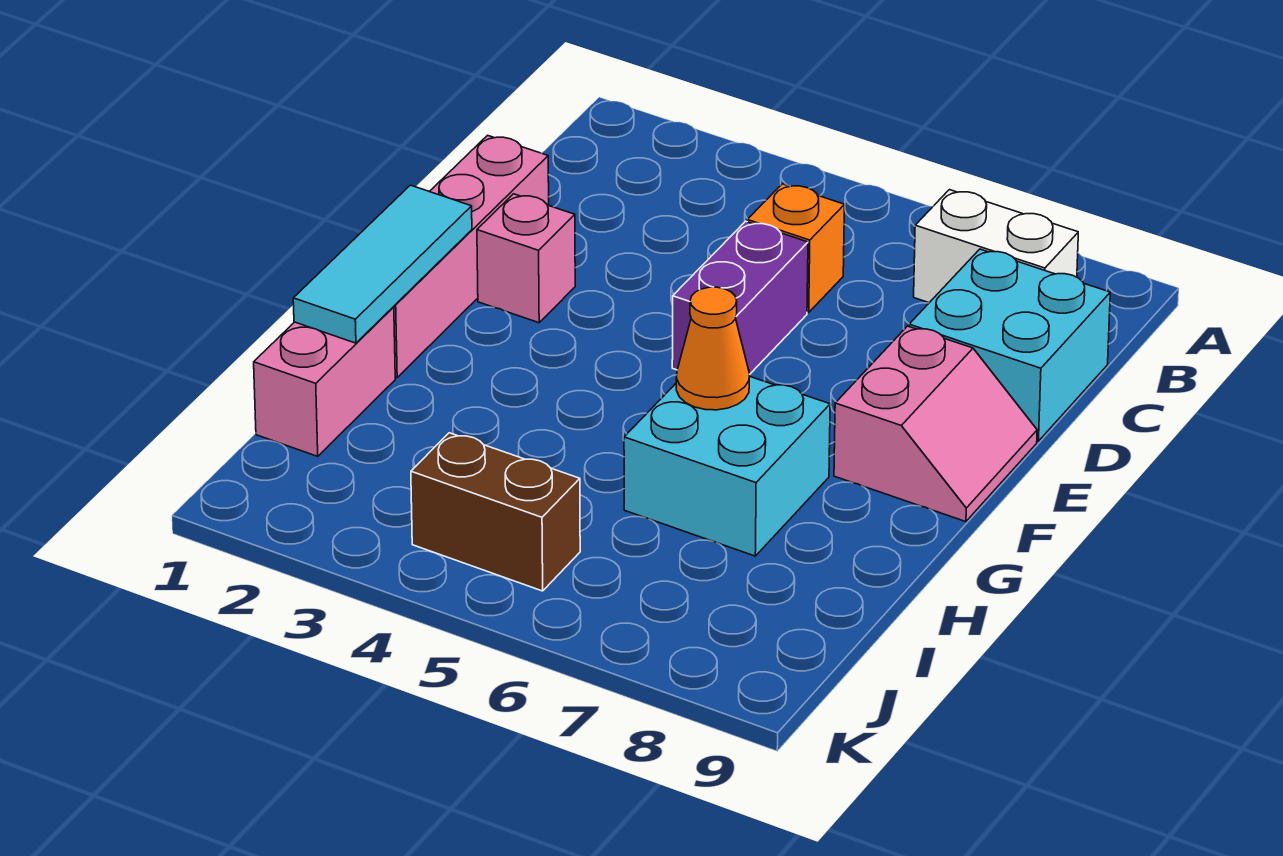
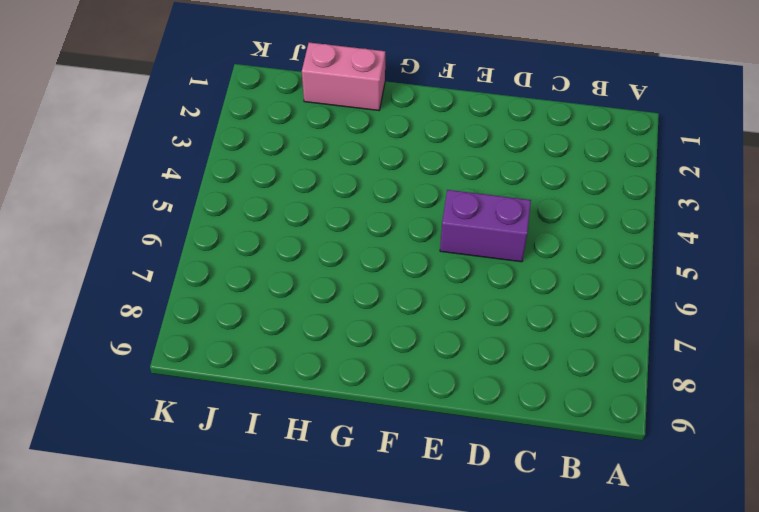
none -> white 1x2 brick [914,190,1078,303]
none -> orange 1x1 brick [747,184,845,312]
none -> cyan 2x2 brick [909,249,1110,441]

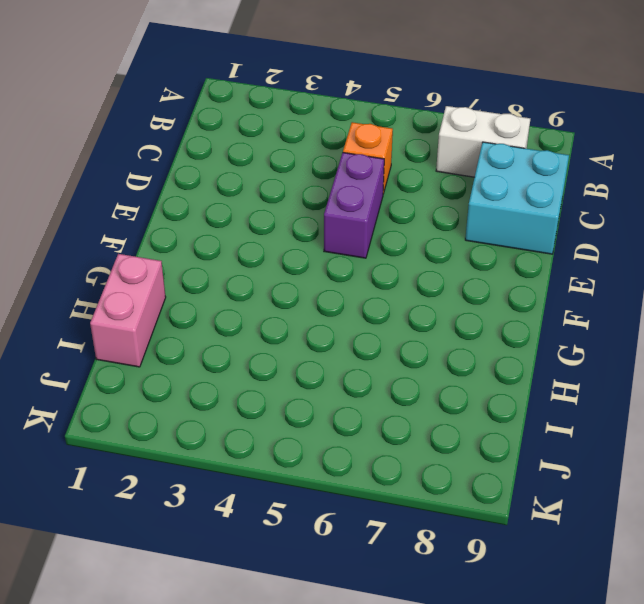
none -> pink 1x4 brick [394,135,549,378]
none -> pink 1x1 brick [477,194,575,323]
none -> pink 2x2 slope [834,326,1037,522]

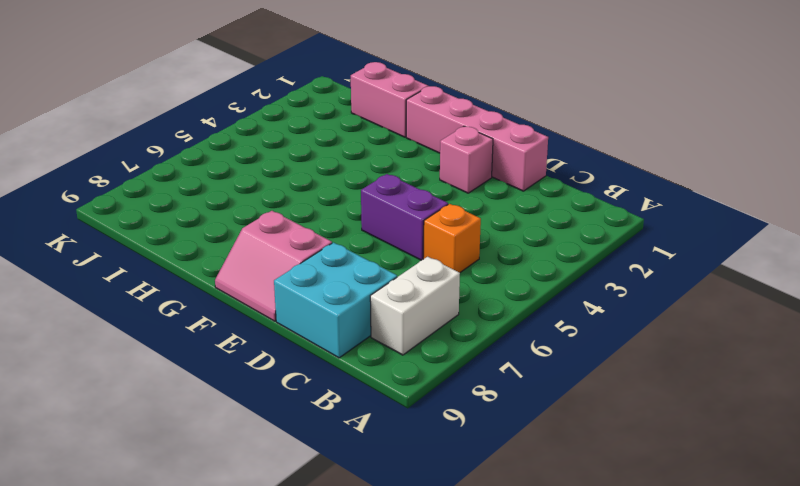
none -> cyan 2x2 brick [624,376,830,556]
none -> brown 1x2 brick [411,433,580,591]
none -> cyan 1x3 tile [293,185,472,343]

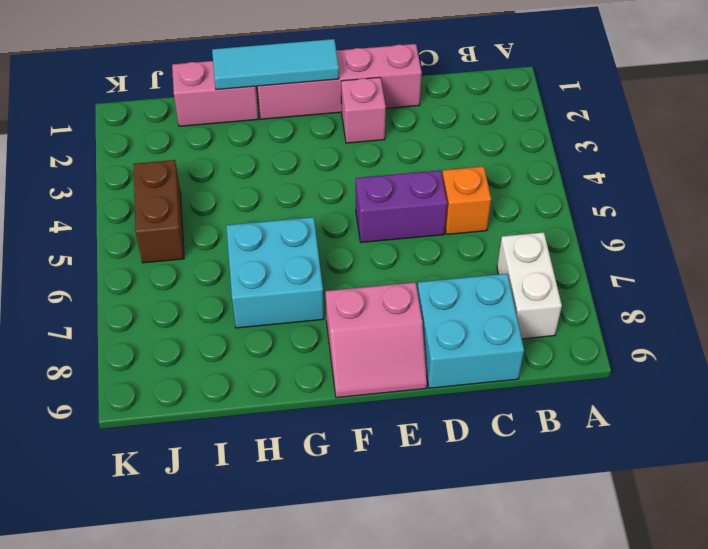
none -> orange 1x1 cone [676,287,749,410]

